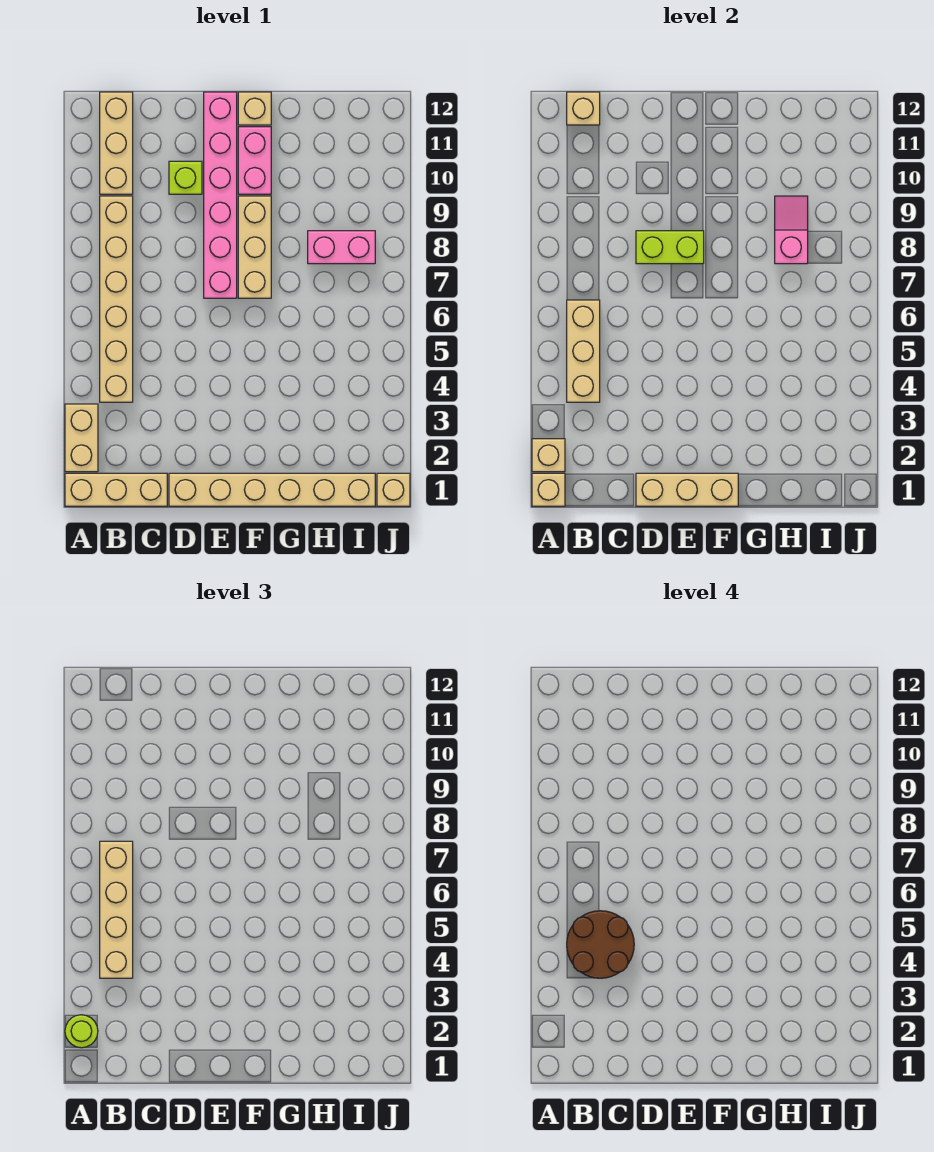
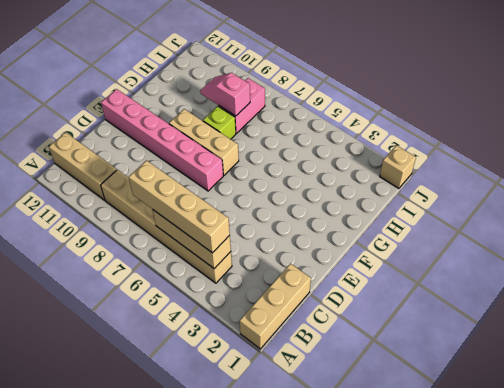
lime 1x1 brick [203,106,236,139] -> lime 1x1 brick moved to [169,161,202,194]
none -> tan 1x2 brick [65,404,98,472]
none -> tan 1x6 brick [169,473,375,506]
none -> pink 1x2 brick [238,127,271,194]

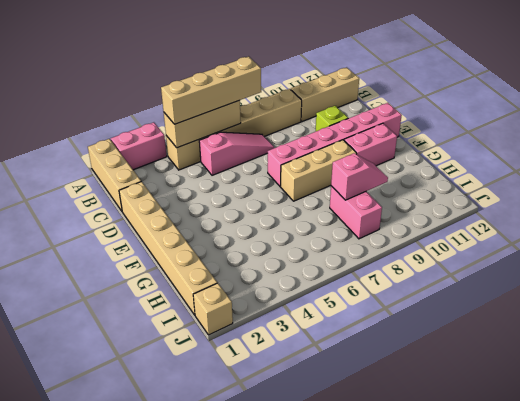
pink 1x2 brick [111,122,167,170] -> tan 1x2 brick [65,404,98,472]
pink 1x3 slope [199,132,274,175] -> none
none -> tan 1x1 brick [238,92,271,125]
none -> tan 1x1 brick [532,473,565,506]
none -> tan 1x1 brick [532,439,565,472]

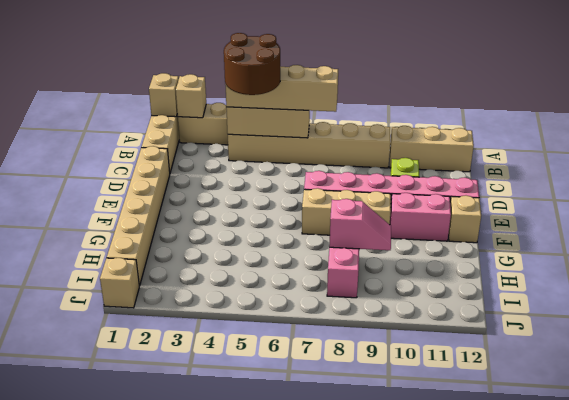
none -> tan 1x1 brick [567,92,600,125]
none -> tan 1x3 brick [636,473,738,506]
none -> lime 1x2 brick [636,231,704,264]

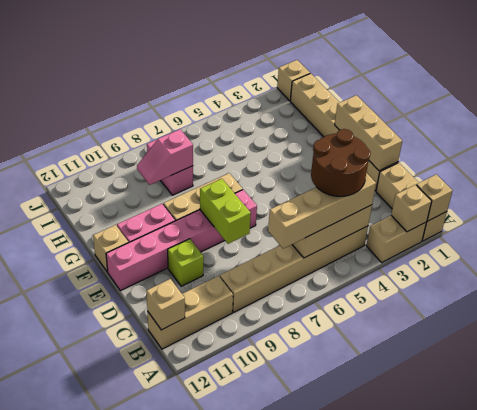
none -> lime 1x1 round brick [65,1015,98,1048]

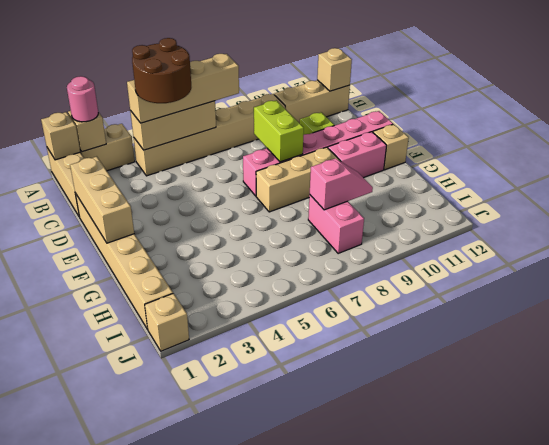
pink 1x1 round brick [67,76,98,122] -> lime 1x1 round brick [65,1015,98,1048]

